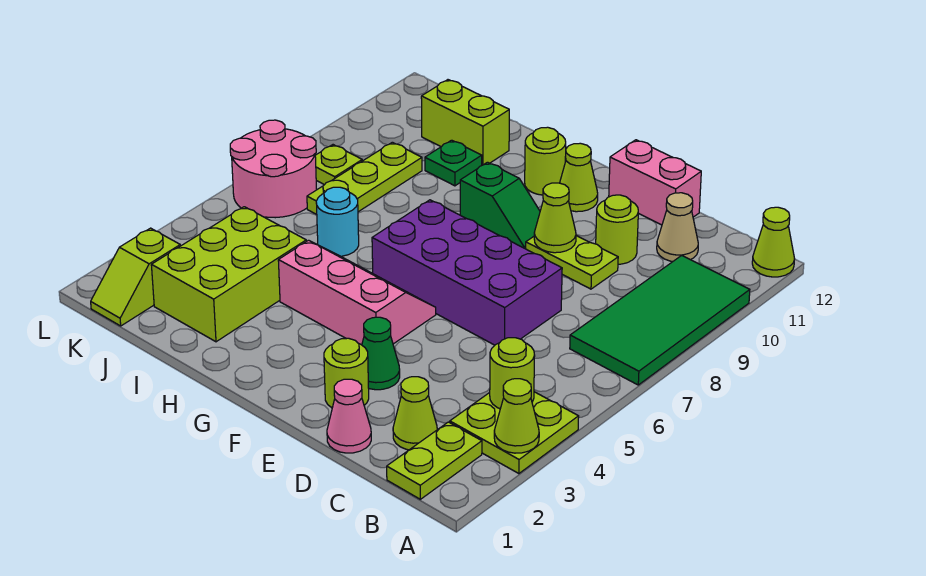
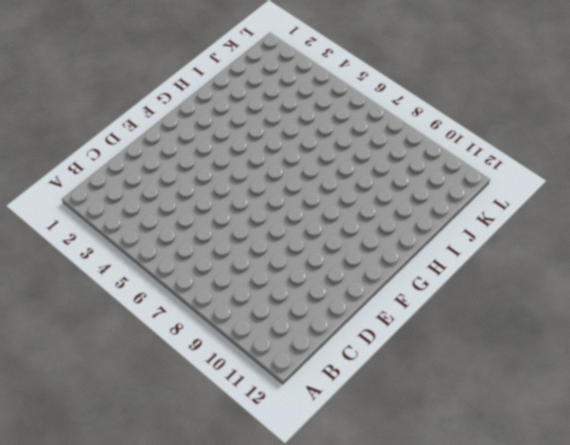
none -> lime 2x2 plate [450,392,579,474]
none -> green 2x4 tile [570,255,750,385]
none -> lime 1x1 cone [752,207,795,277]

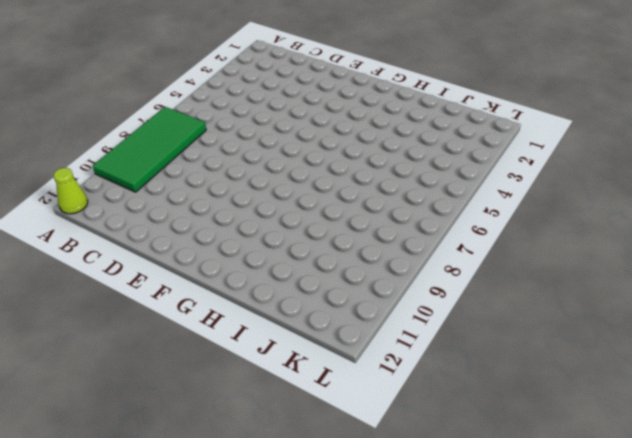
none -> lime 2x2 plate [450,392,579,474]
none -> lime 1x2 plate [387,422,482,499]
none -> lime 1x1 cone [393,377,437,450]

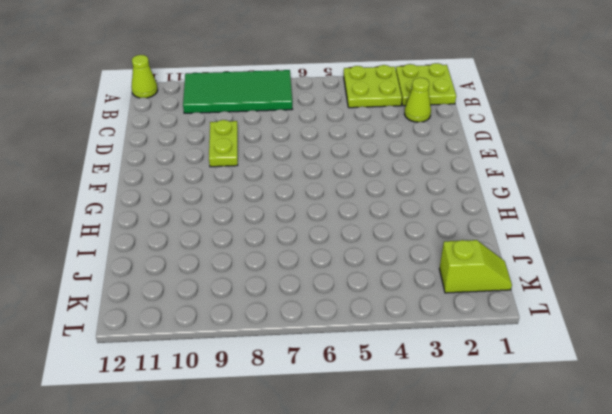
lime 2x2 plate [396,63,456,106] -> lime 1x2 plate [387,422,482,499]
none -> tan 1x1 cone [657,193,698,261]
none -> pink 1x1 cone [327,379,371,453]
none -> purple 2x4 brick [372,200,562,345]

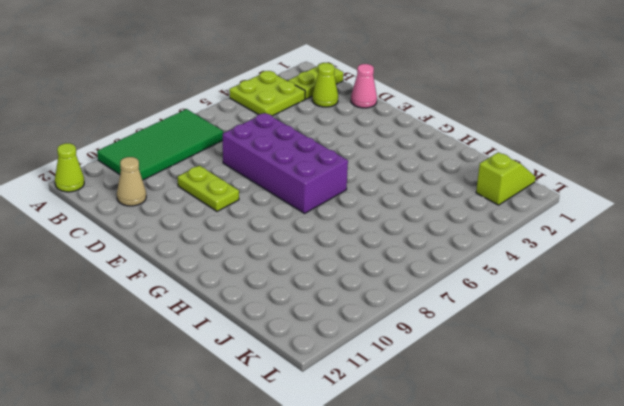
none -> lime 1x1 round brick [596,195,638,264]
none -> pink 1x2 brick [609,140,701,225]
none -> lime 1x1 round brick [324,338,369,408]

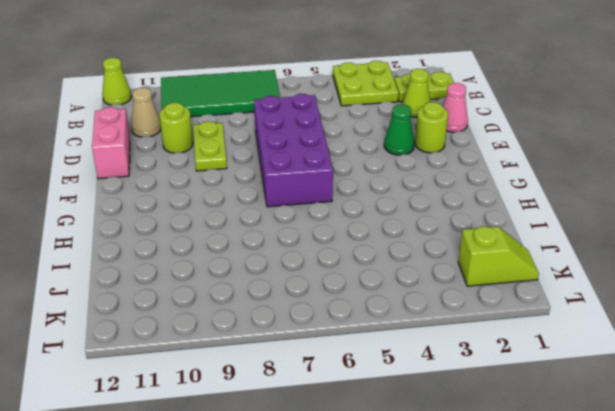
none -> pink 2x3 slope [278,240,436,345]
none -> green 1x2 slope [460,162,540,249]
none -> lime 1x1 cone [560,143,598,212]

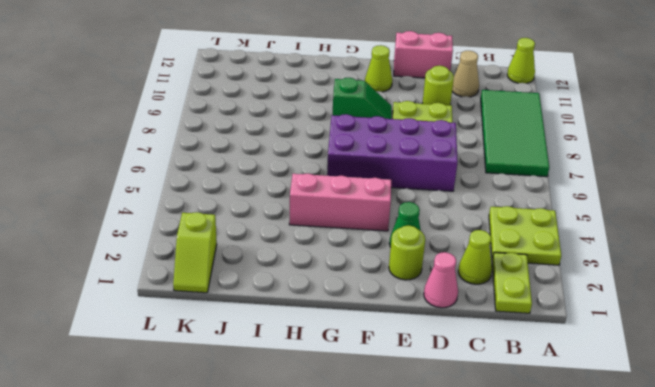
none -> lime 1x1 round brick [525,127,566,195]
none -> lime 2x3 brick [151,207,306,342]
none -> cyan 1x1 round brick [316,187,359,256]

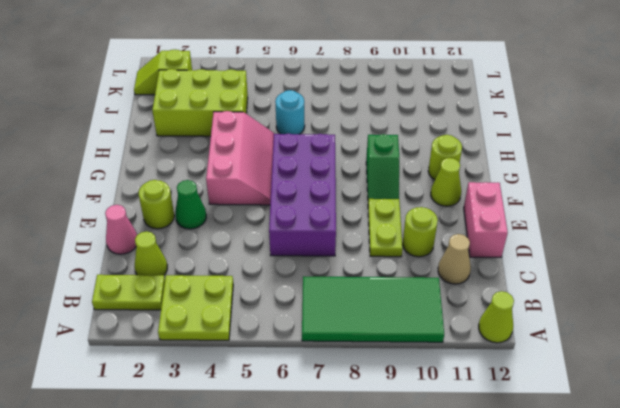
none -> green 1x1 plate [425,140,482,186]
none -> lime 1x2 brick [421,80,509,165]
none -> lime 1x3 plate [307,142,422,214]

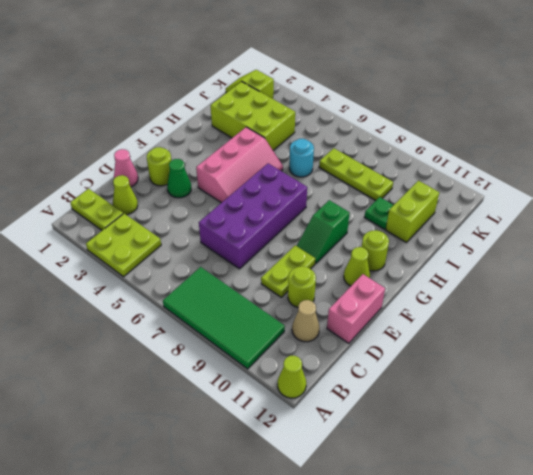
none -> pink 2x2 round brick [230,120,317,218]
none -> lime 1x1 plate [315,145,362,185]
none -> lime 1x1 cone [494,379,539,453]

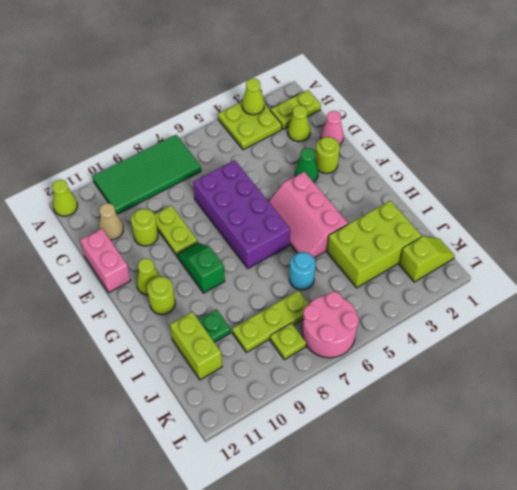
none -> lime 1x1 round brick [490,338,535,409]
none -> lime 1x1 cone [534,183,576,253]

